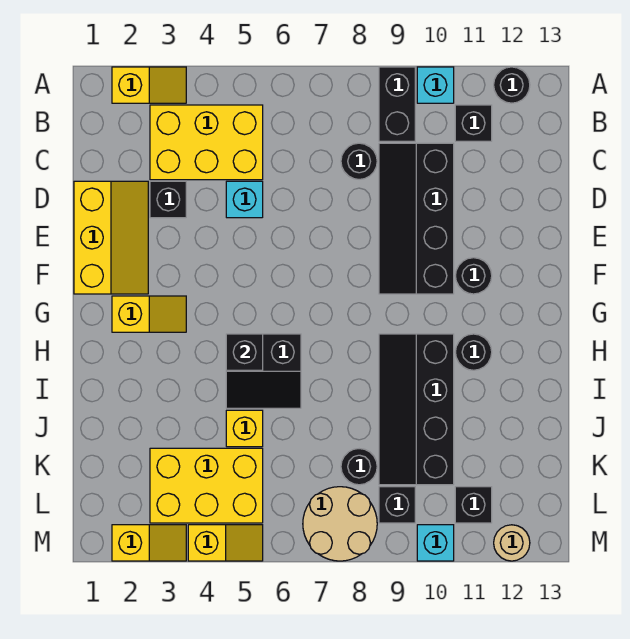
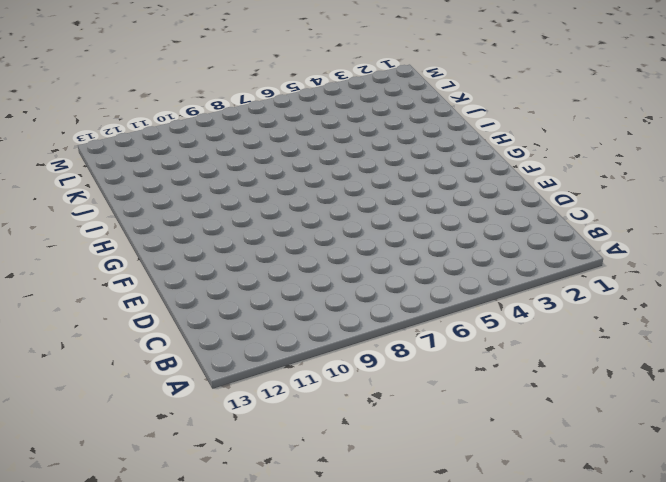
none -> yellow 1x2 slope [112,67,186,103]
none -> black 1x2 brick [379,67,415,141]
none -> cyan 1x1 brick [417,67,454,103]

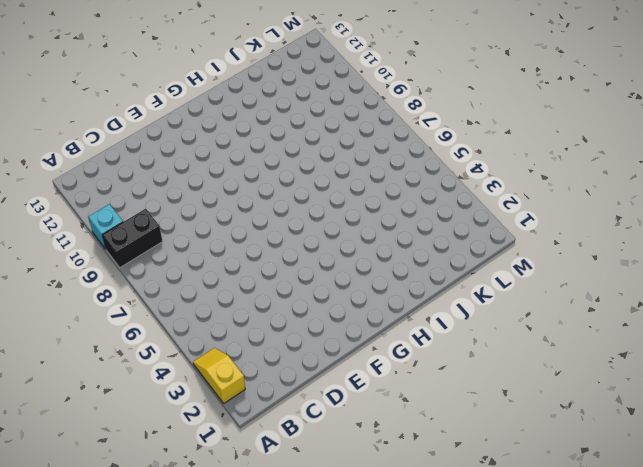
none -> black 1x1 round brick [494,67,530,103]
none -> yellow 2x3 brick [150,105,263,180]
none -> black 1x1 brick [455,105,492,141]

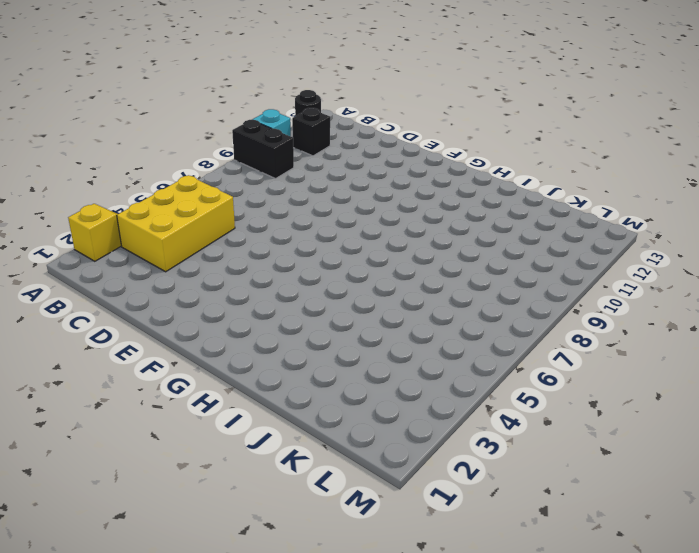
none -> black 1x1 round brick [341,143,377,179]
none -> black 2x4 slope [379,143,454,294]
none -> yellow 2x3 slope [74,181,148,294]

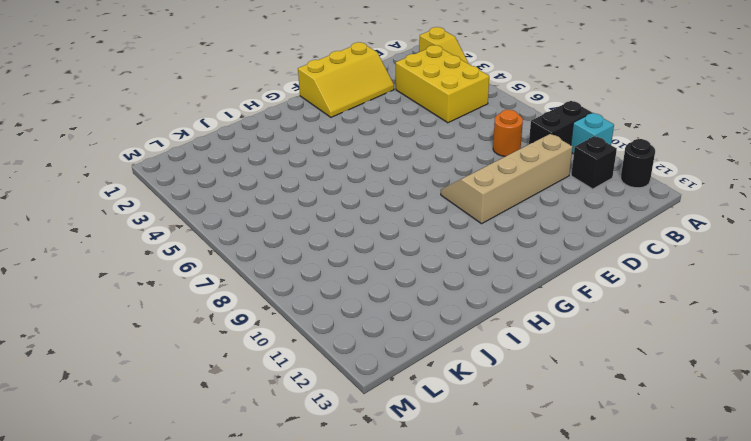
orange 1x1 round brick [493,110,523,156] -> black 1x1 round brick [341,143,377,179]
tan 2x4 slope [441,134,572,224] -> black 2x4 slope [379,143,454,294]
none -> black 1x1 brick [150,181,186,218]
none -> cyan 1x1 brick [226,181,263,218]
none -> black 1x1 round brick [455,258,492,294]

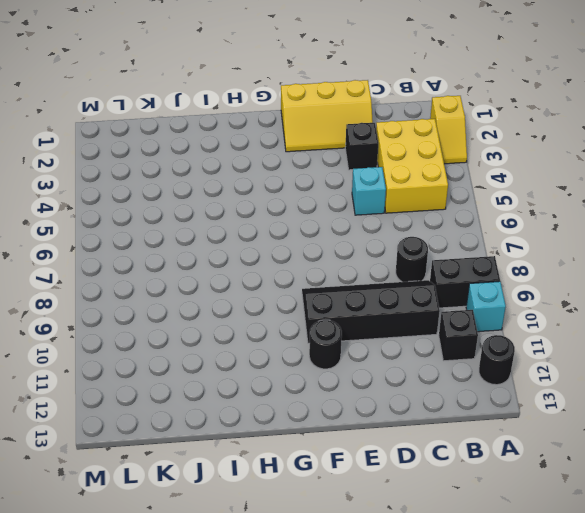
none -> yellow 1x2 slope [112,296,186,332]
none -> black 2x2 slope [226,334,301,408]
none -> black 2x4 slope [379,334,454,485]

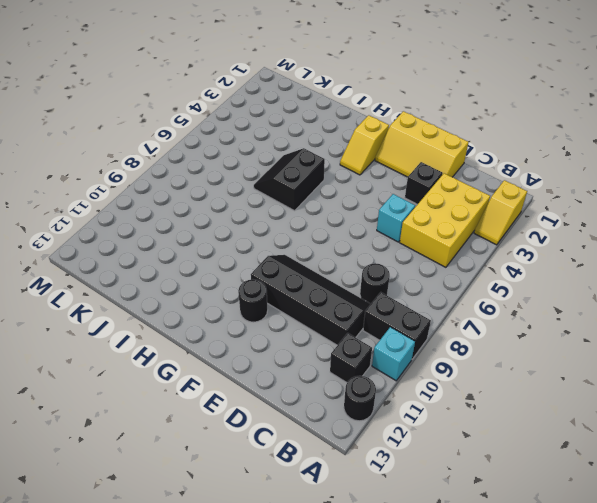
none -> black 2x4 slope [379,334,454,485]
none -> black 1x1 round brick [455,334,492,370]
none -> yellow 1x1 brick [226,410,263,447]

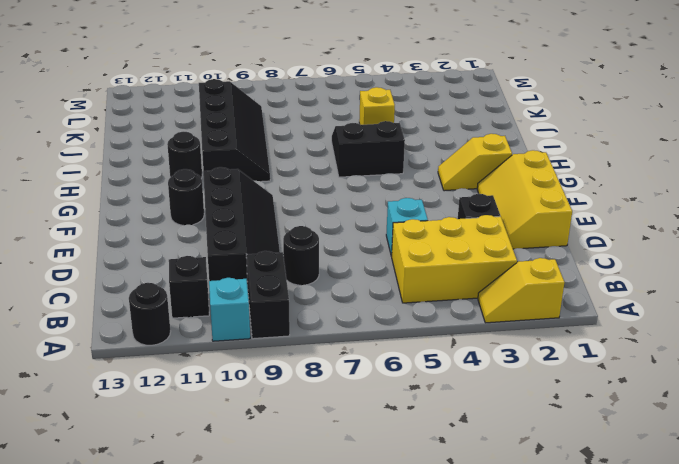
none -> yellow 2x3 brick [150,448,263,523]
none -> black 1x1 round brick [341,449,377,485]
none -> tan 2x2 round brick [303,487,377,561]

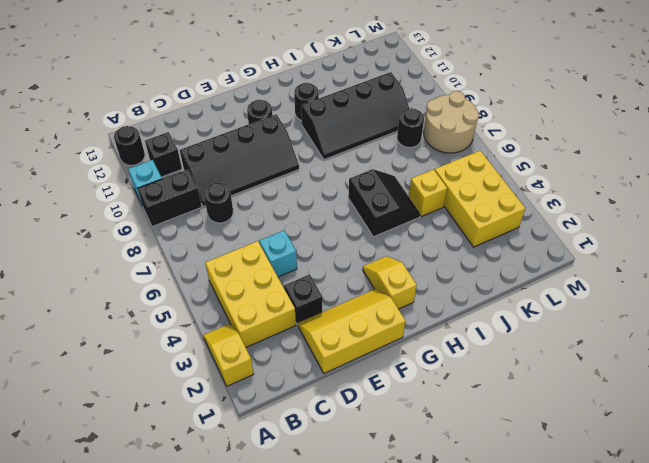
none -> black 1x1 brick [379,487,415,523]
none -> black 1x1 brick [455,487,492,523]
none -> yellow 1x2 slope [112,525,186,561]

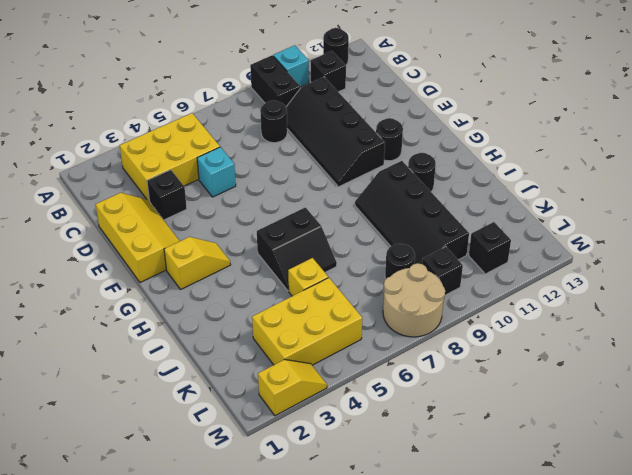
none -> yellow 1x2 slope [112,67,186,103]
none -> yellow 1x2 slope [188,525,263,561]
none -> cyan 1x1 brick [417,525,454,561]

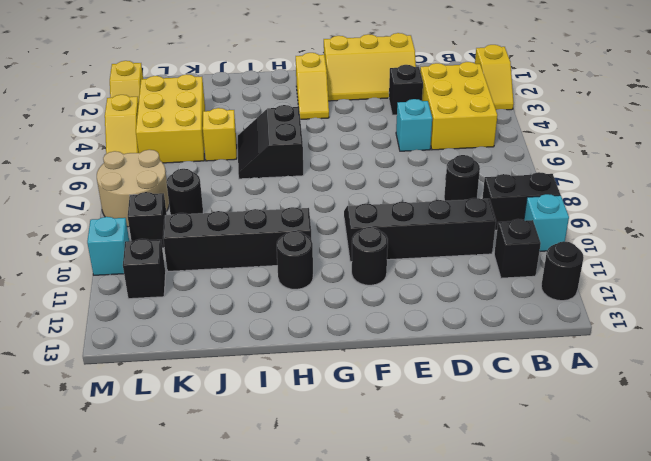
none -> tan 1x1 round brick [494,525,530,561]
none -> black 1x1 brick [226,334,263,370]

